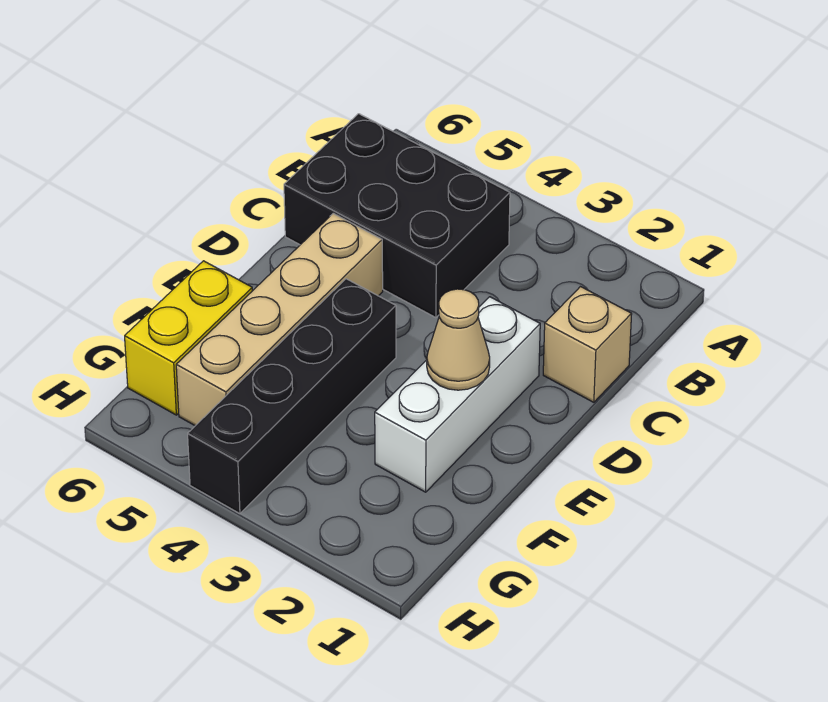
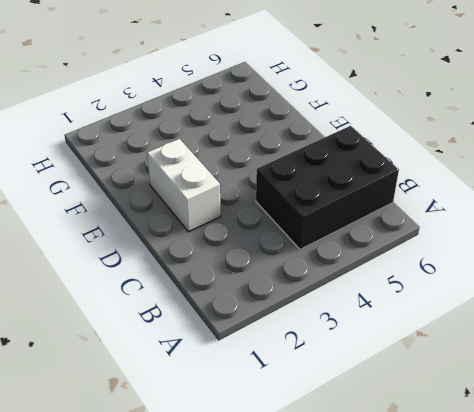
white 1x2 brick [147,139,221,232] -> white 1x3 brick [375,297,540,492]
none -> tan 1x1 brick [543,287,632,402]
none -> tan 1x4 brick [176,213,383,426]

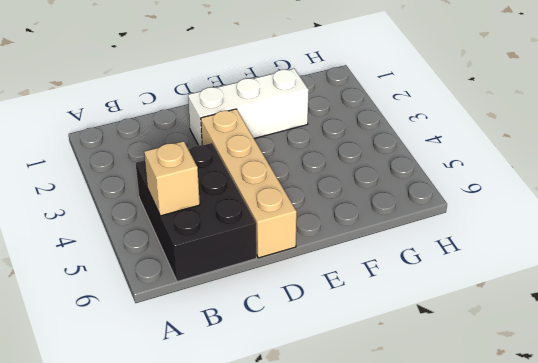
tan 1x1 brick [144,141,200,216] -> tan 1x1 brick moved to [543,287,632,402]
tan 1x4 brick [201,109,297,258] -> tan 1x4 brick turned to [176,213,383,426]
none -> black 1x4 brick [188,279,396,514]
none -> yellow 1x2 brick [125,261,252,415]

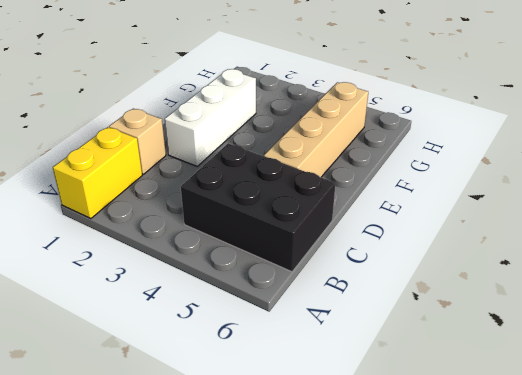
yellow 1x2 brick [53,127,142,219] -> yellow 1x2 brick moved to [125,261,252,415]
none -> black 1x4 brick [188,279,396,514]
none -> tan 1x1 cone [427,289,490,390]

